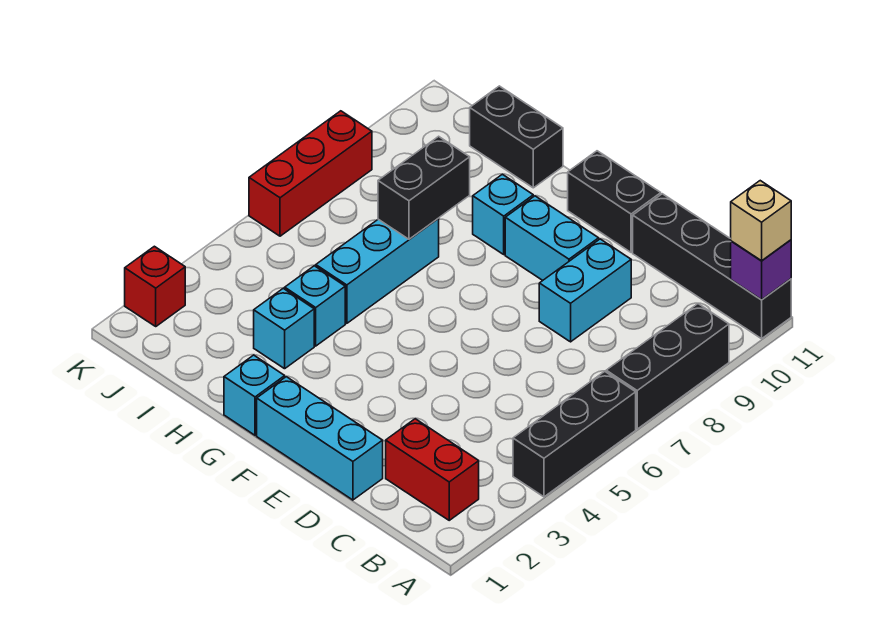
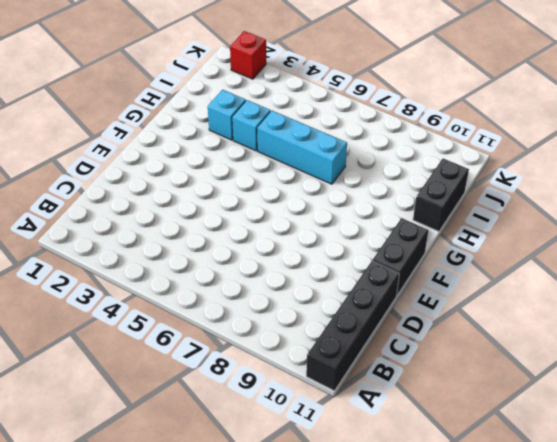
none -> black 1x3 brick [513,371,636,497]
none -> black 1x3 brick [606,304,729,429]
none -> red 1x2 brick [386,419,479,520]

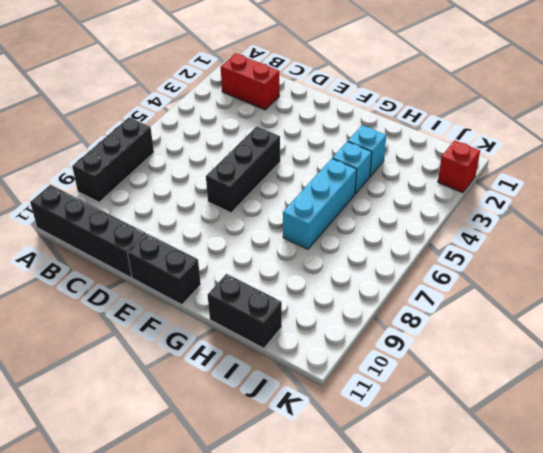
black 1x3 brick [206,126,280,213] -> black 1x3 brick moved to [513,371,636,497]
none -> cyan 1x3 brick [257,377,383,500]
none -> cyan 1x2 brick [539,239,631,342]
none -> cyan 1x2 brick [505,196,599,281]

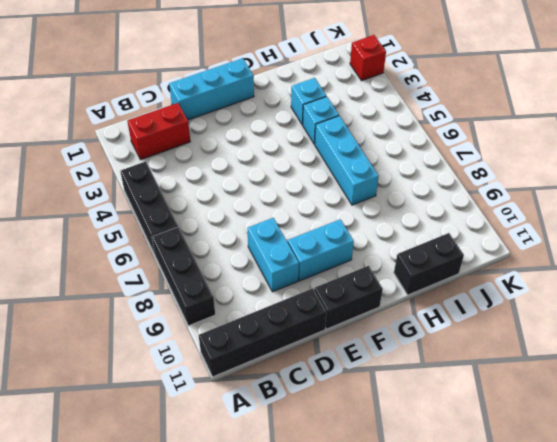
none -> cyan 1x1 brick [224,355,285,435]
none -> cyan 1x1 brick [473,174,533,254]
none -> red 1x3 brick [249,111,372,236]

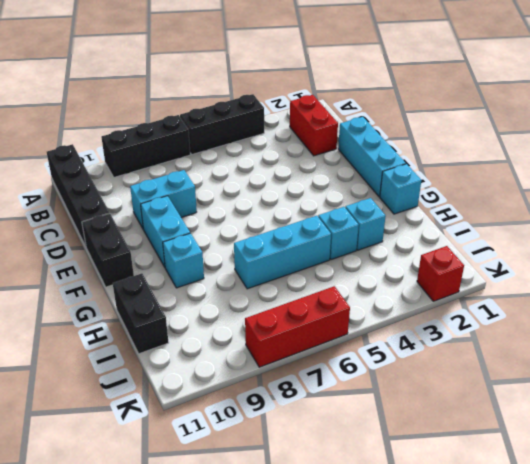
none -> purple 1x1 brick [731,240,791,300]
none -> black 1x2 brick [378,136,470,239]
none -> tan 1x1 brick [731,181,791,261]

